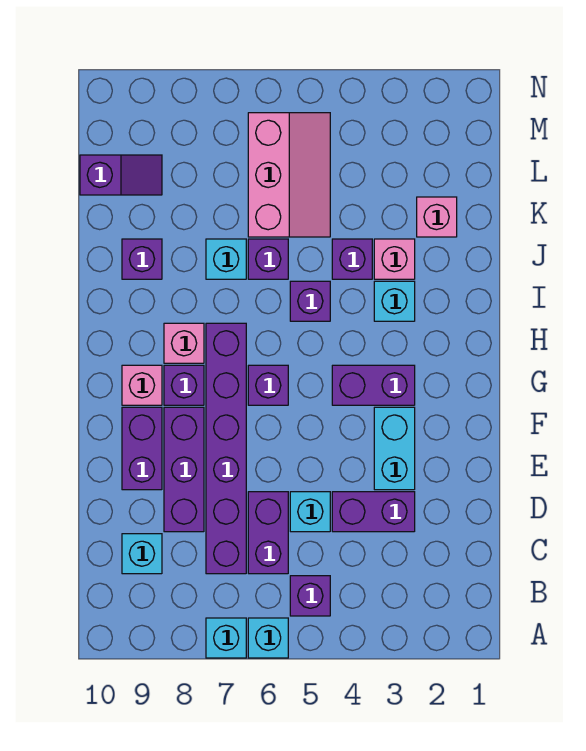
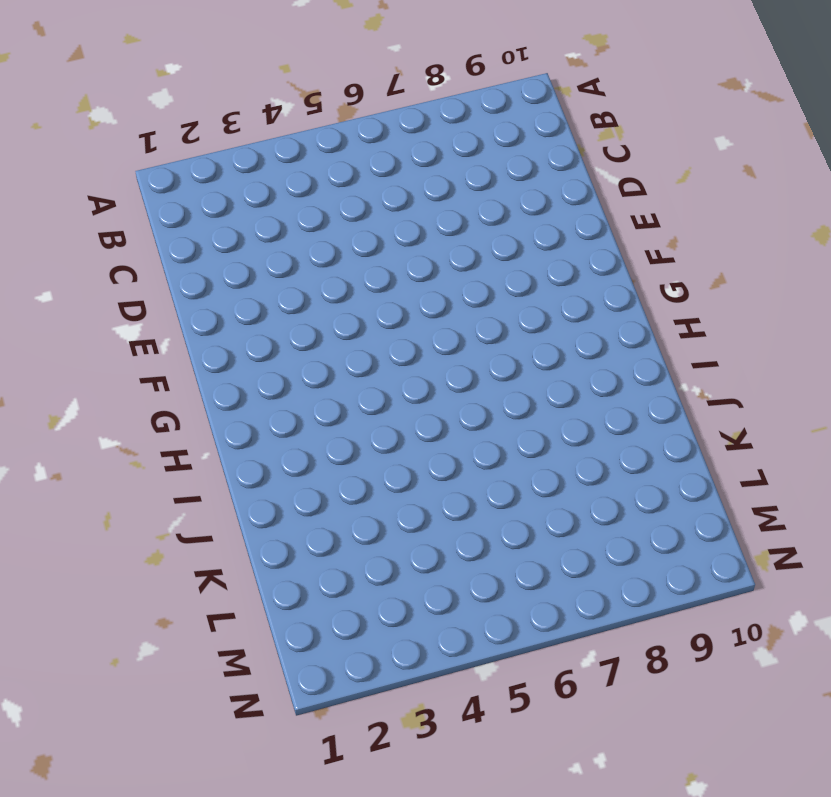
none -> cyan 1x1 brick [248,618,288,658]
none -> cyan 1x1 brick [206,618,246,658]
none -> purple 1x1 brick [290,576,330,616]

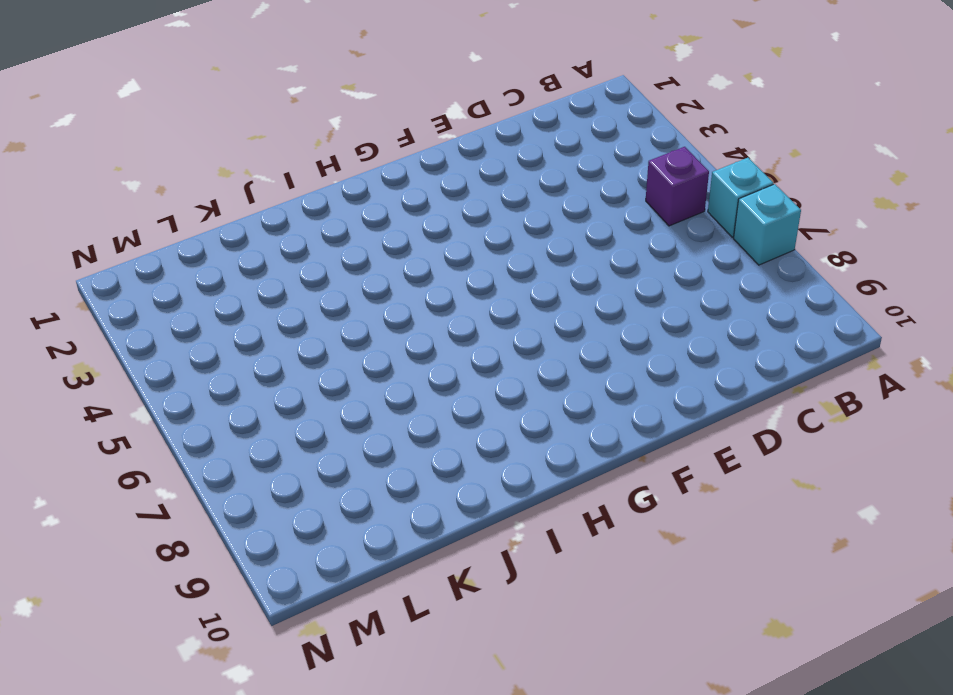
none -> purple 1x2 brick [248,492,288,574]
none -> purple 1x6 brick [206,323,246,574]
none -> cyan 1x1 brick [122,534,162,574]

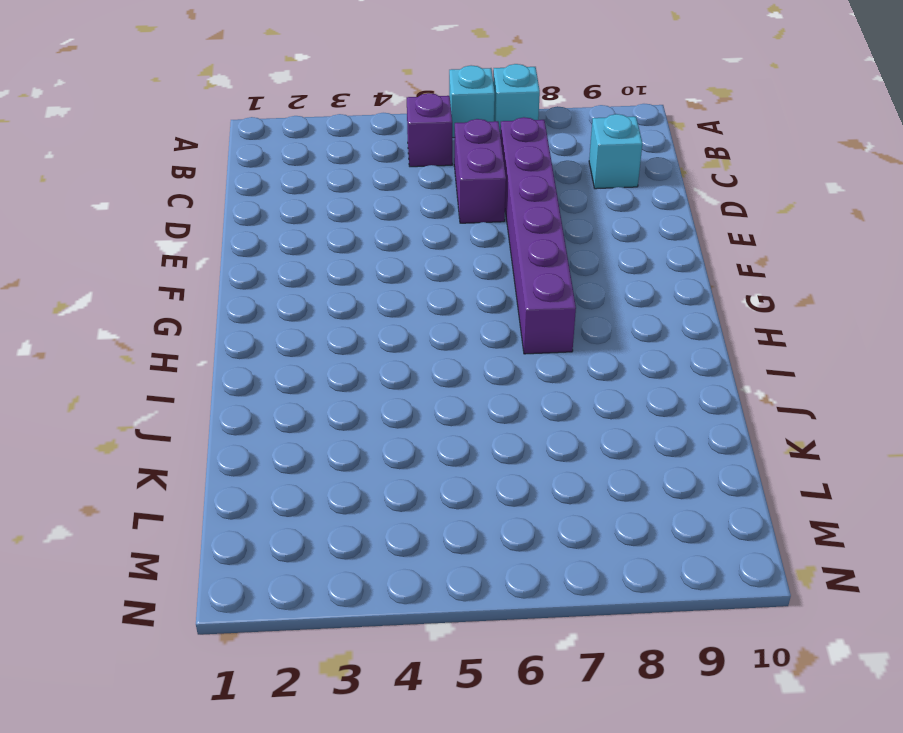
none -> purple 1x2 brick [332,492,415,532]
none -> cyan 1x1 brick [290,492,330,532]
none -> purple 1x3 brick [164,407,204,532]

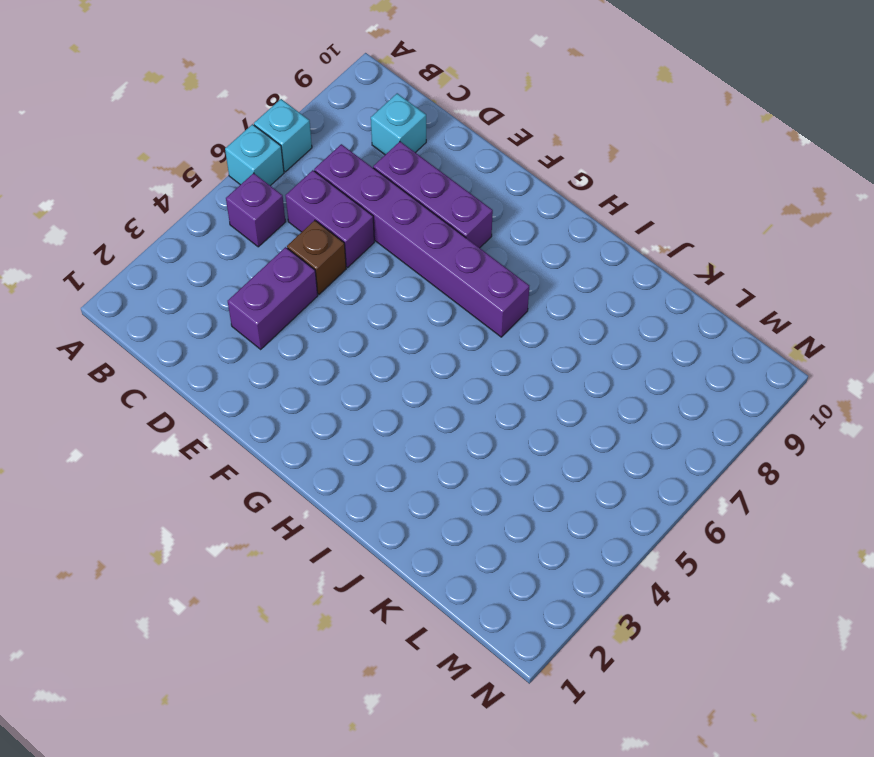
brown 1x1 brick [287,220,346,294] -> cyan 1x1 brick [290,492,330,532]
none -> cyan 1x2 brick [374,407,415,490]
none -> purple 1x2 brick [122,407,162,490]
none -> purple 1x2 brick [332,365,415,405]

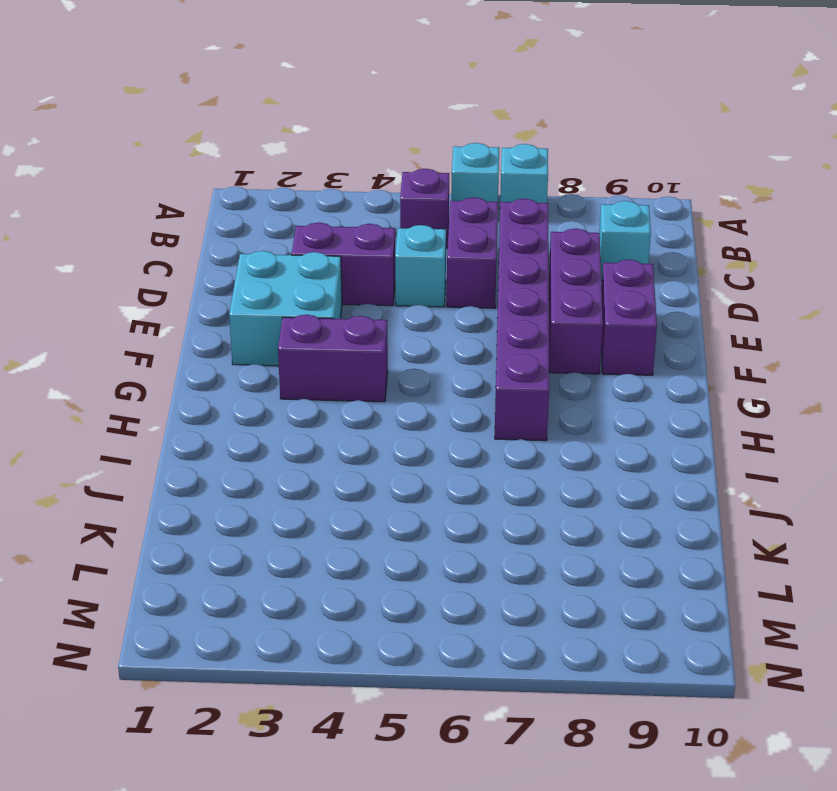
cyan 2x2 brick [229,251,342,366] -> cyan 1x2 brick [374,407,415,490]
none -> purple 1x1 brick [248,365,288,405]
none -> purple 1x1 brick [164,365,204,405]
none -> pink 1x1 brick [122,365,162,405]

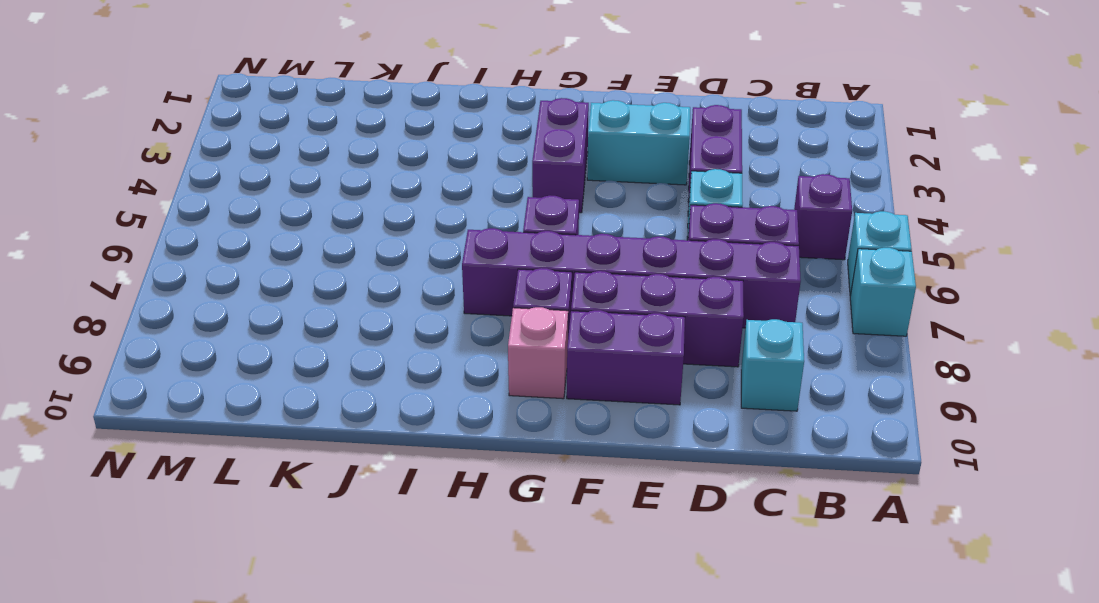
none -> pink 1x1 brick [164,323,204,363]
none -> cyan 1x1 brick [374,281,415,321]
none -> purple 1x1 brick [290,281,330,321]

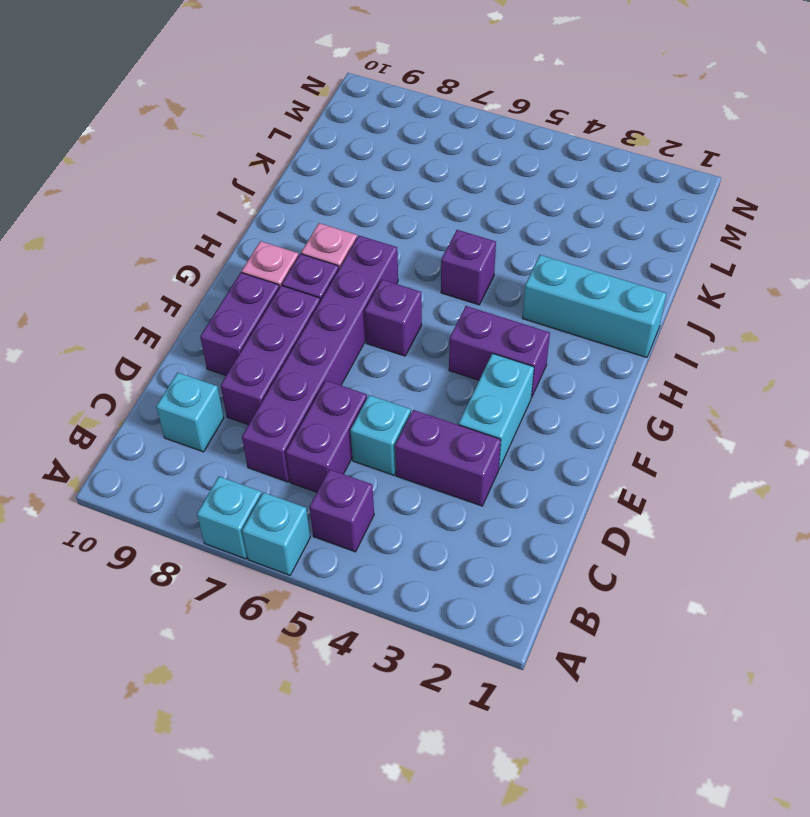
cyan 1x3 brick [523,255,667,358] -> cyan 1x1 brick [374,281,415,321]
none -> pink 1x1 brick [374,239,415,279]
none -> purple 1x1 brick [332,239,372,279]
none -> purple 1x1 brick [248,239,288,279]

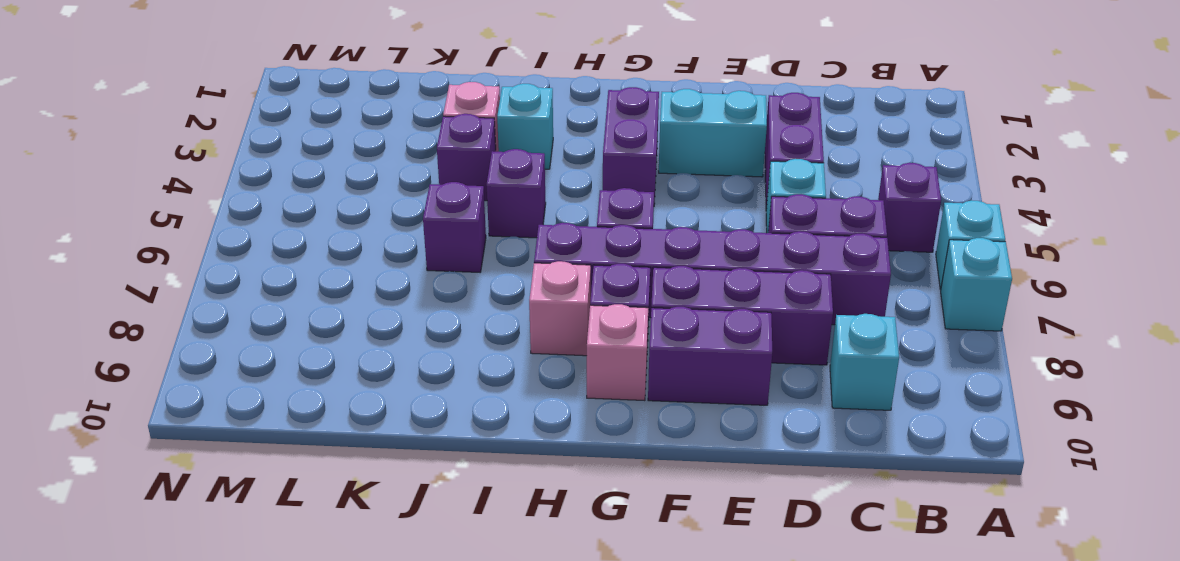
none -> cyan 1x1 brick [206,239,246,279]
none -> purple 1x1 brick [122,239,162,279]
none -> pink 1x1 brick [417,197,457,237]

